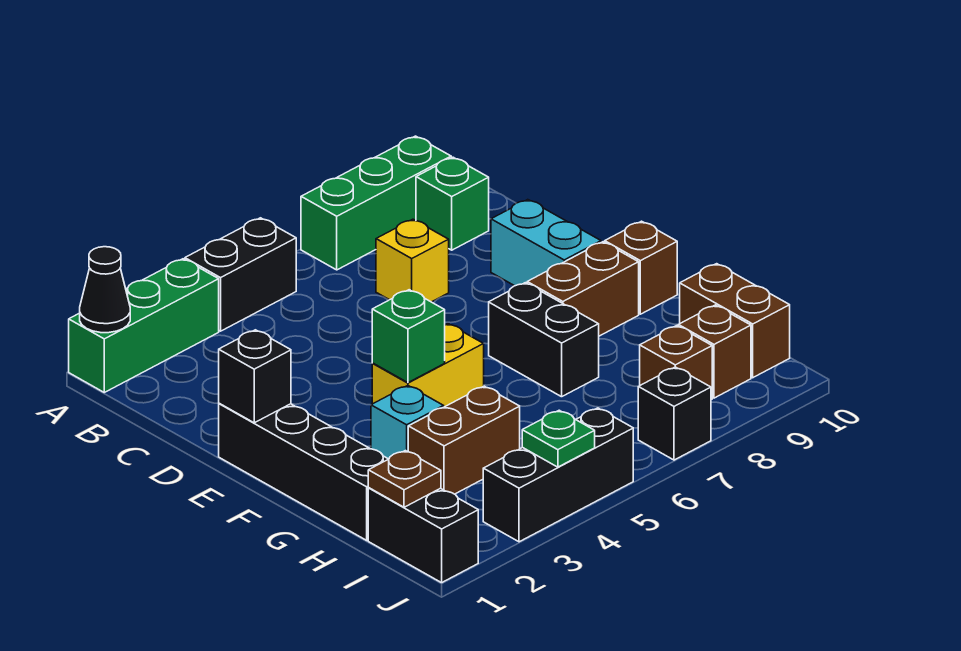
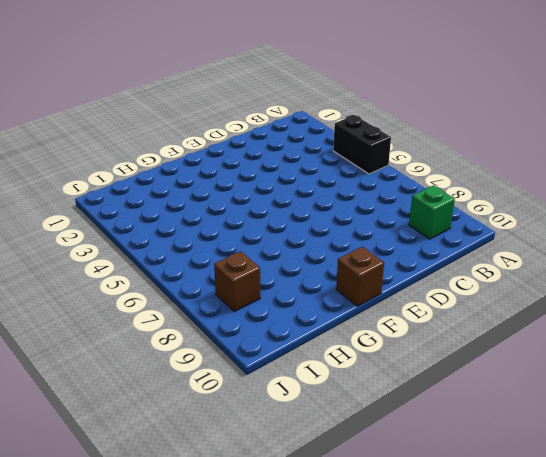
none -> green 1x3 brick [69,259,219,392]
none -> green 1x3 brick [301,136,451,270]
none -> yellow 1x1 brick [376,219,449,302]

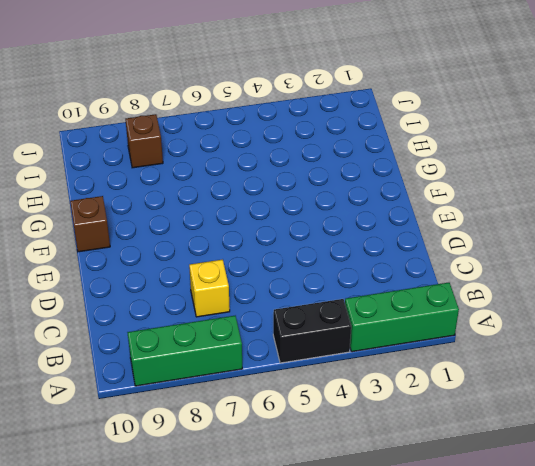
none -> green 1x1 brick [416,157,489,250]
none -> cyan 1x2 brick [491,200,601,286]
none -> black 1x4 brick [219,403,388,540]

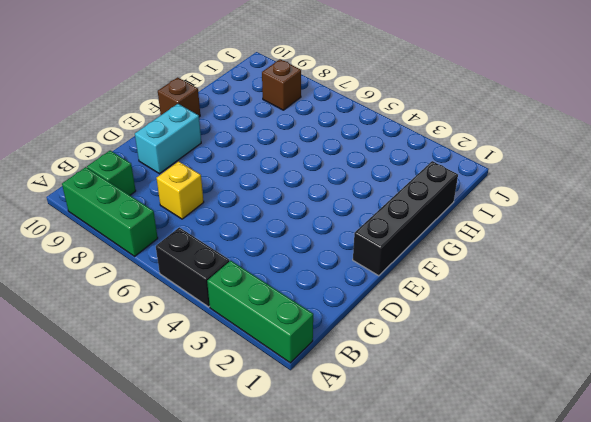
none -> yellow 1x2 brick [372,324,484,407]
none -> black 1x2 brick [489,283,599,397]
none -> brown 1x2 brick [527,242,639,336]

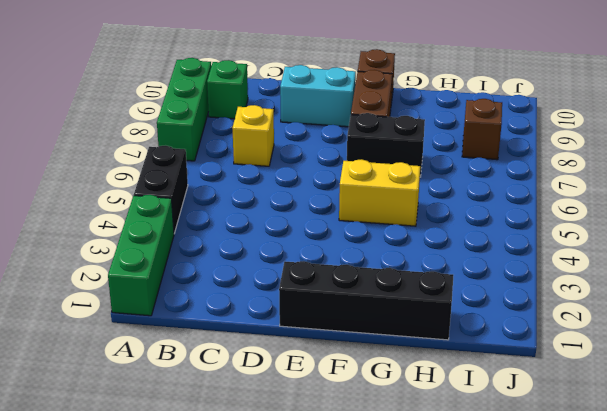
yellow 1x2 brick [339,159,420,226] -> yellow 1x2 brick turned to [372,324,484,407]
none -> cyan 1x1 brick [371,386,444,459]
none -> brown 1x2 brick [408,386,520,494]
none -> brown 1x2 brick [680,264,790,378]

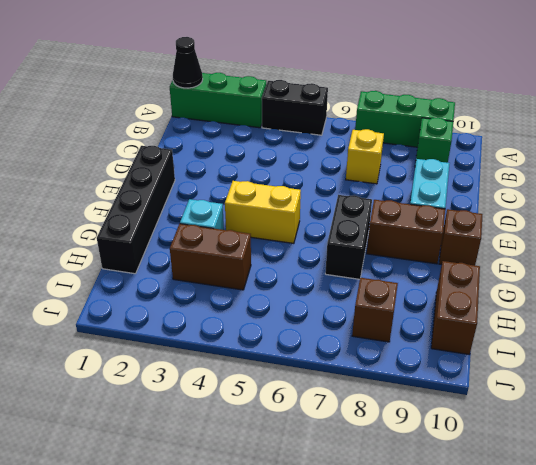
none -> black 1x2 brick [368,488,478,583]
none -> brown 1x1 brick [678,305,751,398]
none -> black 1x3 brick [483,408,633,542]

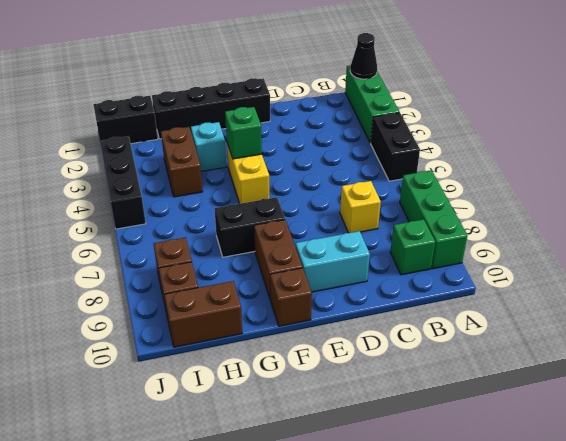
none -> black 1x1 brick [638,367,711,460]
none -> black 1x1 brick [219,330,291,423]
none -> brown 1x1 plate [368,451,441,507]

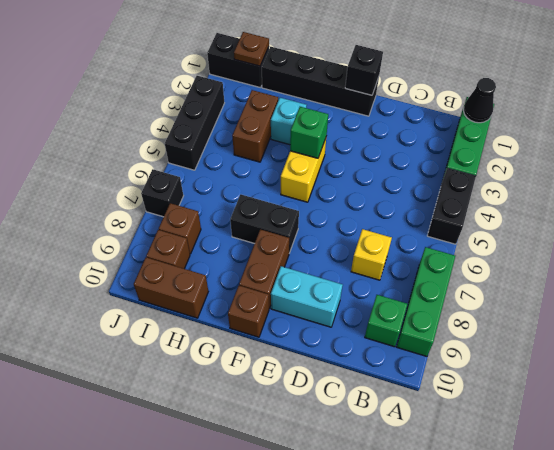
none -> green 1x1 plate [522,410,595,467]

